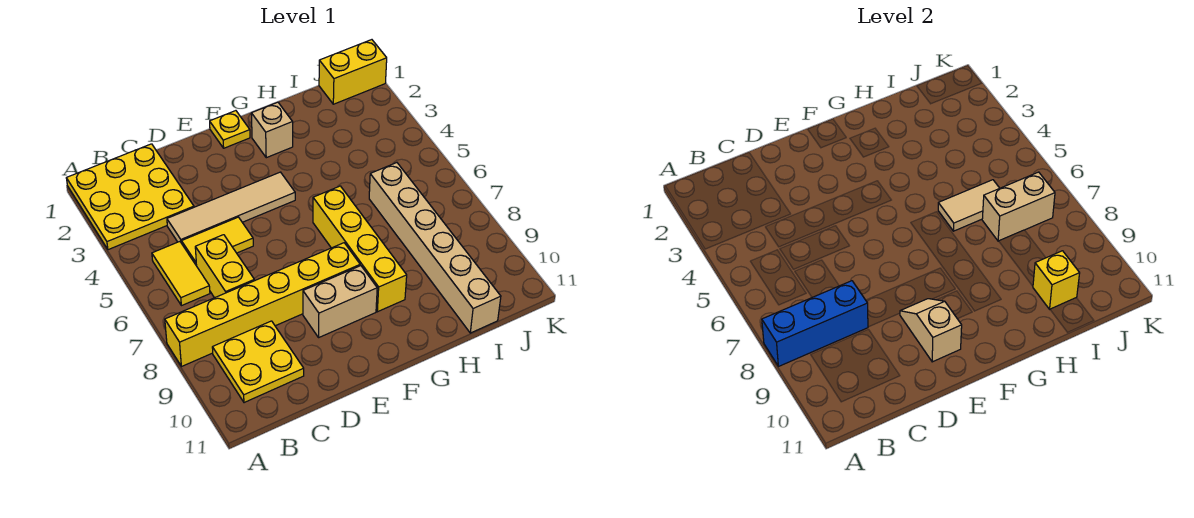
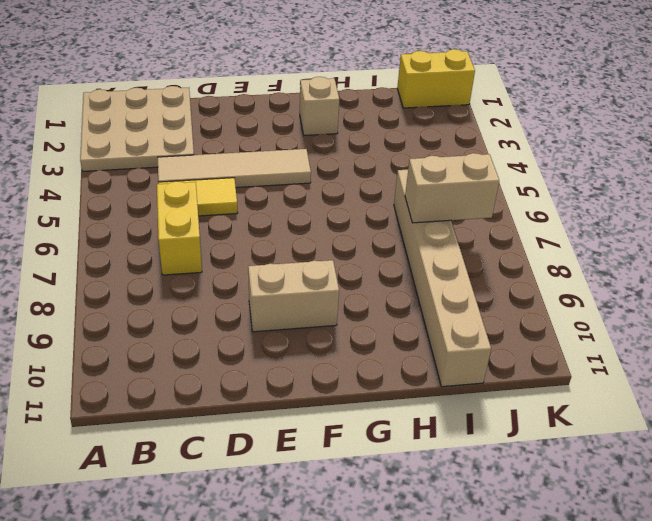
tan 3x3 plate [80,86,194,172] -> yellow 3x3 plate [66,144,194,250]
none -> yellow 1x6 brick [165,243,360,367]
none -> yellow 1x2 tile [152,242,210,306]
none -> yellow 2x2 plate [212,321,304,403]

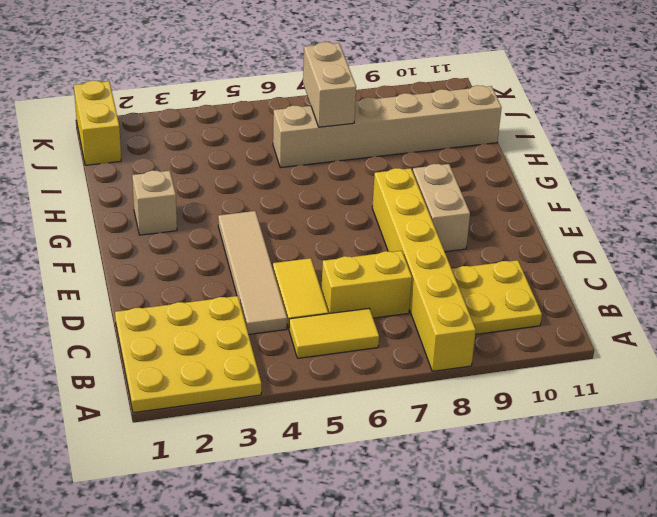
none -> yellow 1x1 plate [210,111,250,148]
none -> yellow 1x4 brick [313,186,407,312]
none -> blue 1x3 brick [762,281,868,367]

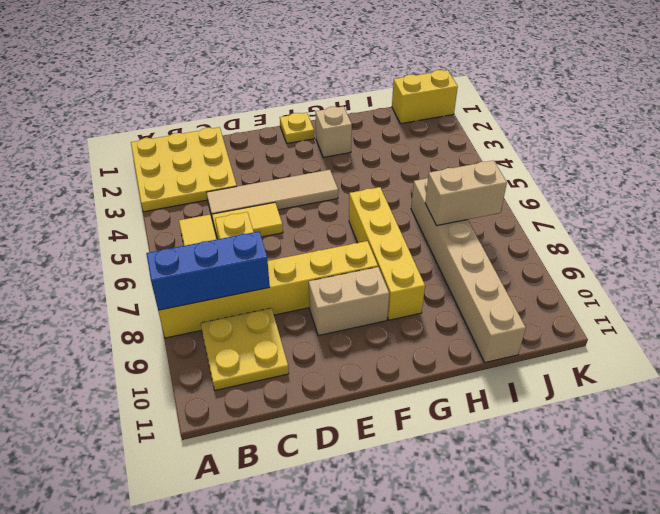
none -> tan 1x2 slope [900,299,962,362]
none -> tan 1x2 tile [938,180,1000,231]
none -> yellow 1x1 brick [1033,251,1080,309]

